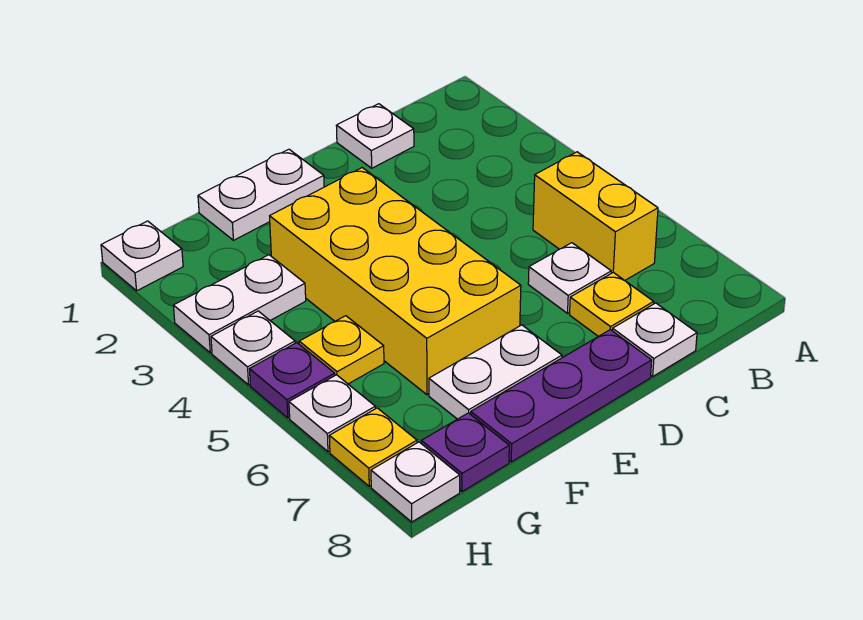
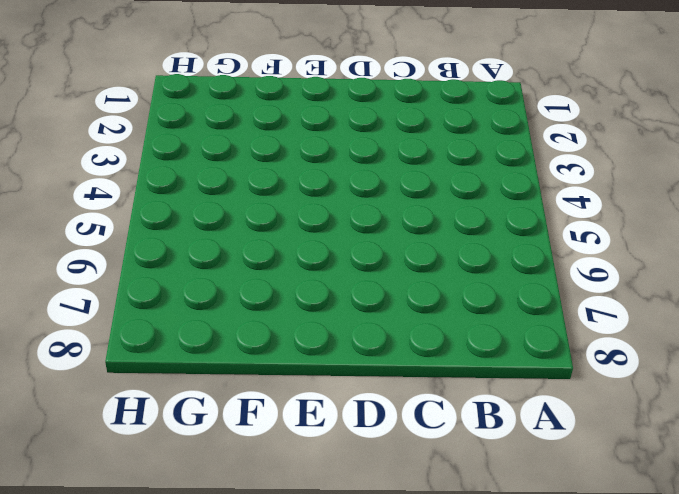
none -> yellow 1x2 brick [533,152,658,281]
none -> white 1x1 plate [336,104,414,168]
none -> white 1x1 plate [528,243,611,313]

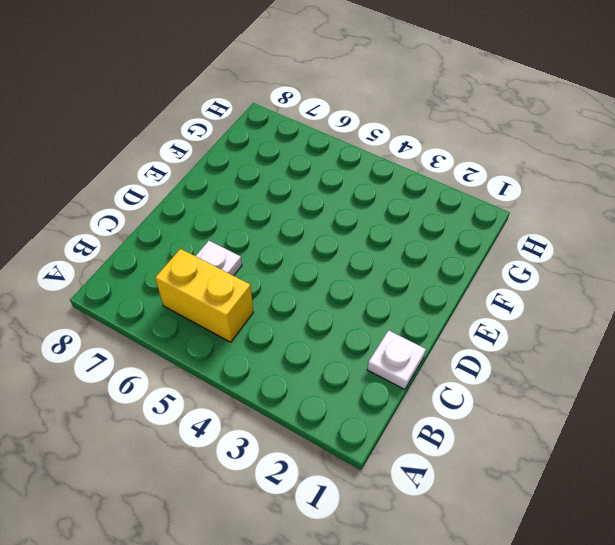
none -> yellow 1x1 plate [570,272,654,336]
none -> white 1x1 plate [612,303,697,376]
none -> purple 1x3 plate [471,330,652,462]

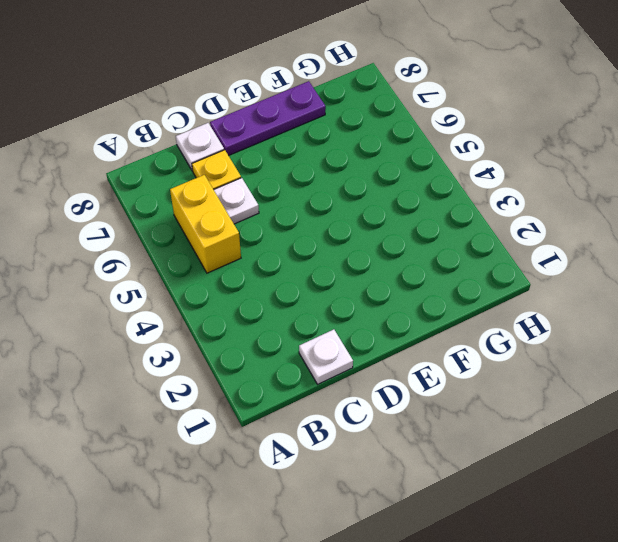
none -> white 1x2 plate [198,149,324,240]
none -> yellow 2x4 brick [270,168,521,395]
none -> white 1x2 plate [429,325,562,419]

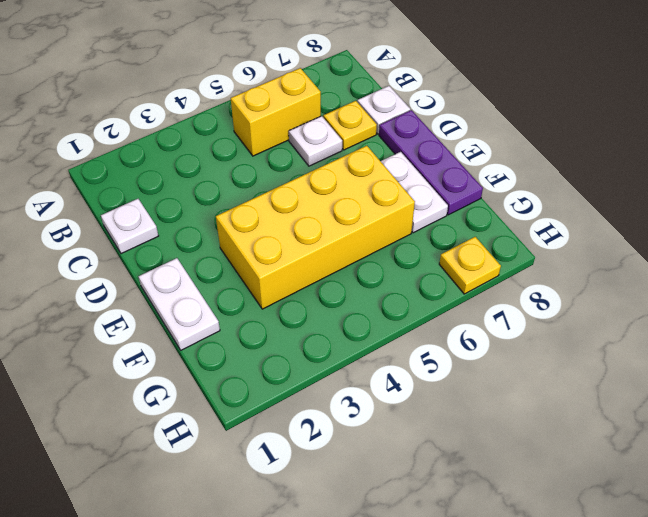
none -> white 1x2 plate [173,255,306,353]
none -> yellow 1x1 plate [299,316,384,384]
none -> purple 1x1 plate [421,413,509,492]

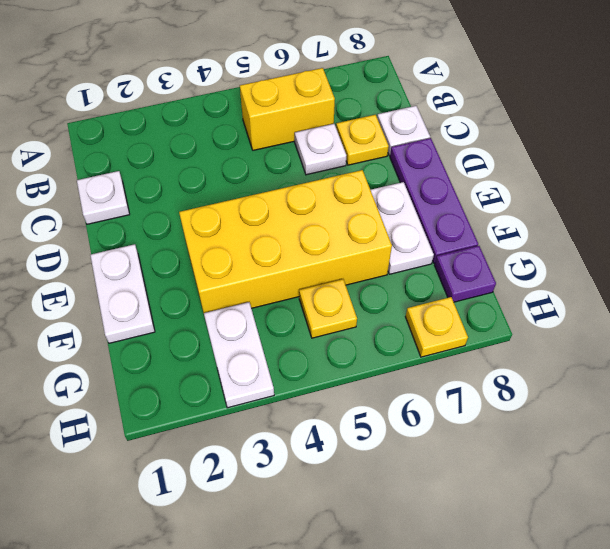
none -> white 1x1 plate [101,221,183,291]
none -> white 1x1 plate [211,311,295,385]
none -> purple 1x1 plate [249,343,335,418]

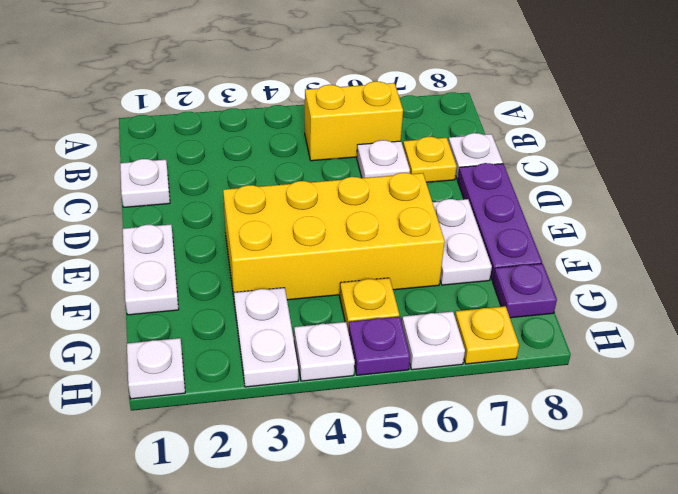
none -> white 1x1 plate [371,442,460,522]

